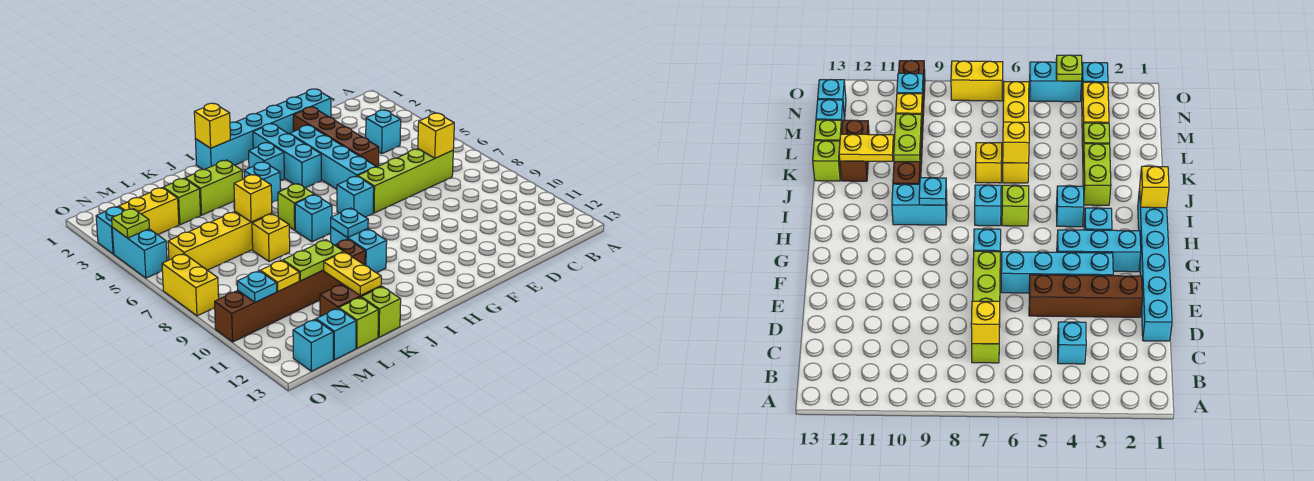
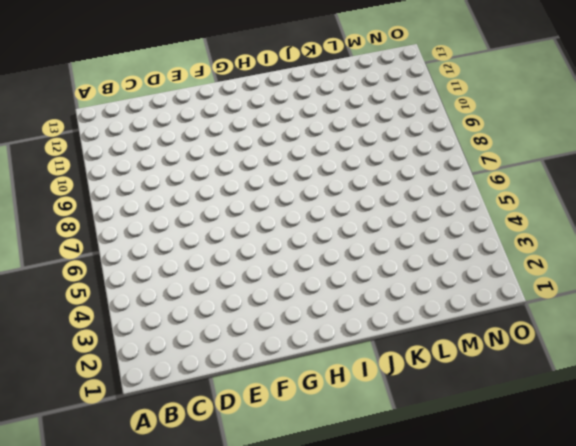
none -> cyan 1x1 brick [366,110,401,154]
none -> lime 1x4 brick [358,149,453,213]
none -> cyan 1x6 brick [195,89,331,170]
none -> brown 1x4 brick [293,107,379,167]

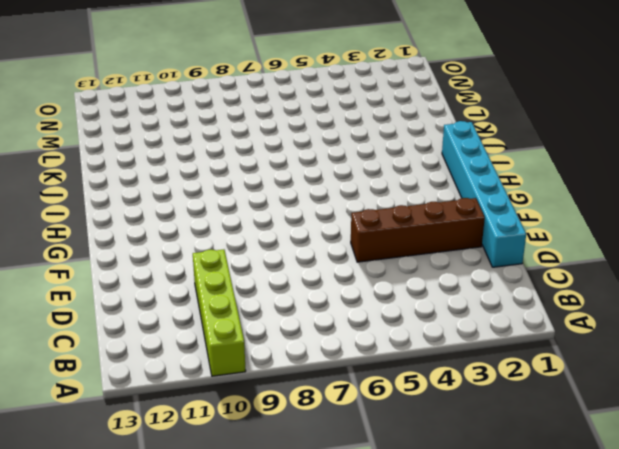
lime 1x4 brick [193,250,246,376] -> lime 1x4 brick moved to [358,149,453,213]
none -> cyan 1x1 brick [366,110,401,154]
none -> cyan 1x4 brick [290,125,376,189]
none -> cyan 1x3 brick [253,124,321,188]
none -> cyan 1x1 brick [337,176,374,217]

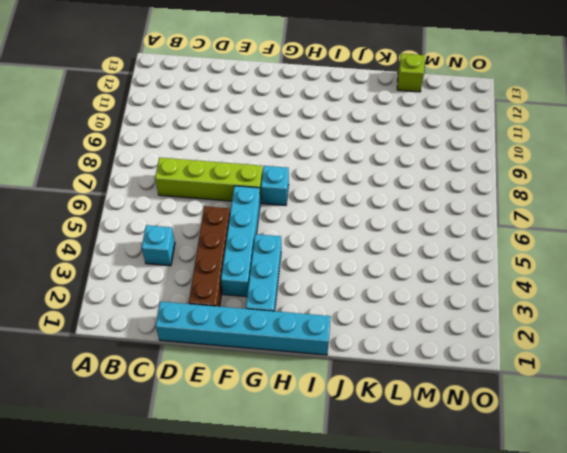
none -> cyan 1x1 brick [249,143,284,181]
none -> cyan 1x1 brick [244,162,280,203]
none -> lime 1x1 brick [278,184,314,230]
none -> cyan 1x1 brick [295,195,332,242]

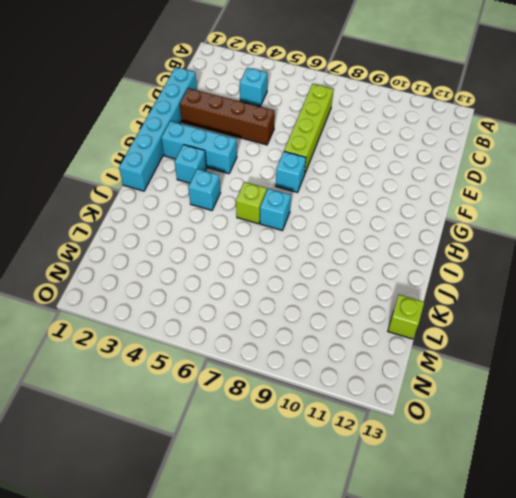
none -> cyan 1x4 brick [290,125,376,189]
none -> cyan 1x2 brick [331,227,387,273]
none -> lime 1x2 brick [185,160,243,215]
none -> brown 1x6 brick [215,239,365,342]

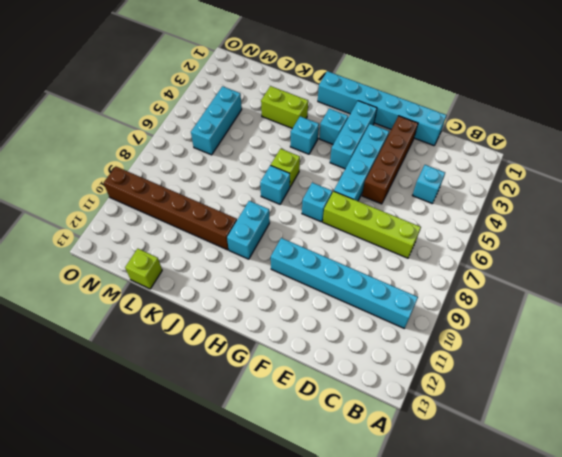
cyan 1x6 brick [271,238,418,328] -> none
cyan 1x3 brick [191,86,242,155] -> yellow 1x4 brick [168,212,272,270]
none -> yellow 1x1 brick [252,214,290,262]
none -> brown 1x2 brick [320,284,381,317]
none -> lime 1x1 brick [361,287,401,337]
none -> lime 1x1 brick [163,178,201,225]

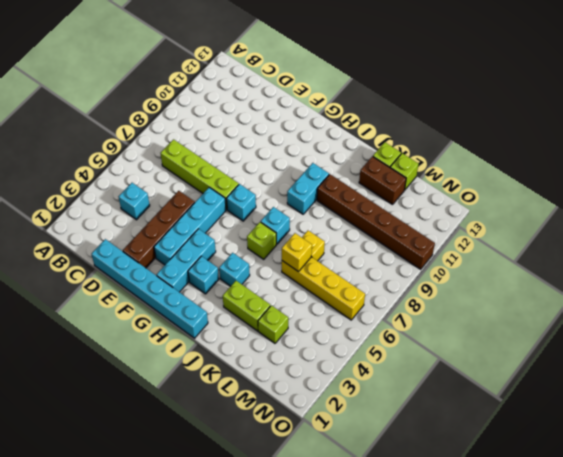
none -> yellow 1x2 brick [119,188,179,235]
none -> cyan 1x1 brick [316,308,356,360]
none -> cyan 1x1 brick [293,319,333,371]
none -> cyan 1x1 brick [96,206,123,254]

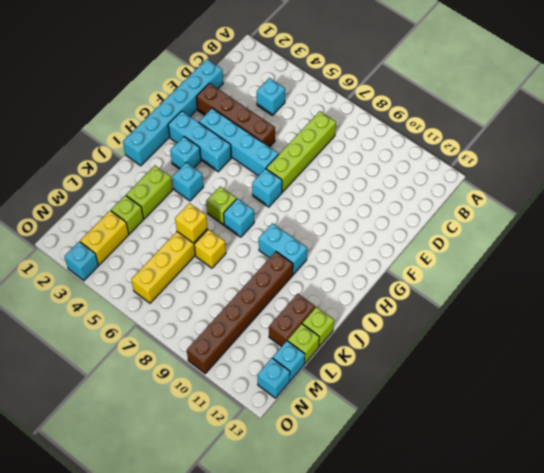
none -> cyan 1x2 brick [112,227,167,278]
none -> yellow 1x2 brick [162,254,219,316]
none -> yellow 1x1 brick [418,113,454,158]
none -> yellow 1x1 brick [194,103,230,148]

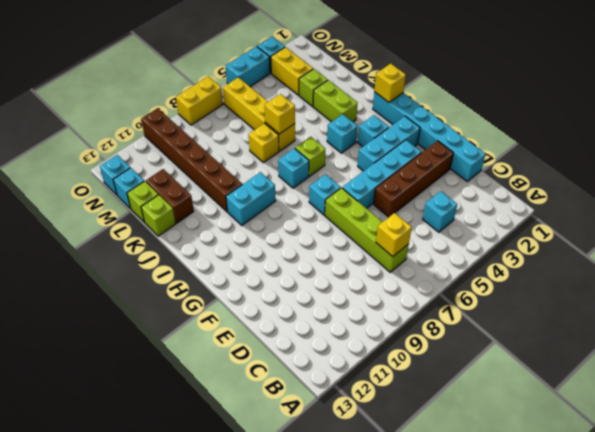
none -> cyan 1x1 plate [331,208,368,237]
none -> lime 1x2 plate [283,240,344,281]
none -> yellow 1x2 plate [324,252,381,296]
none -> yellow 1x1 plate [260,260,299,291]

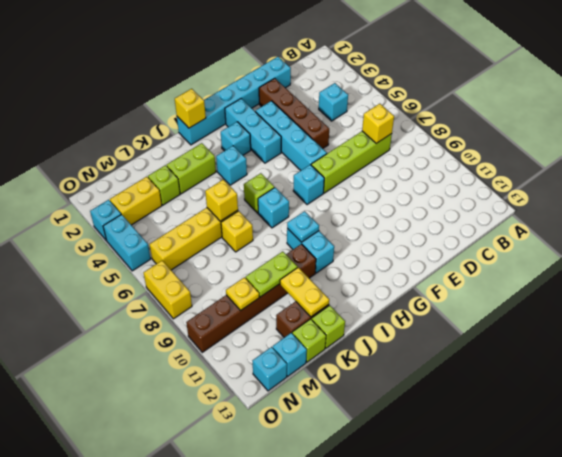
none -> cyan 1x1 plate [237,271,277,302]
none -> lime 1x1 plate [112,209,149,238]

